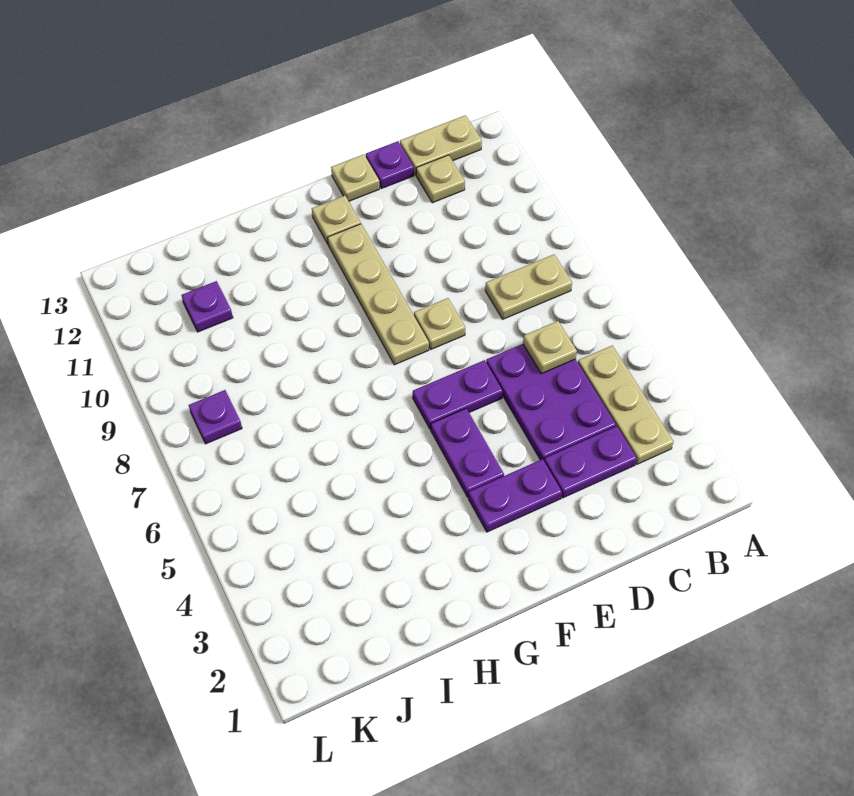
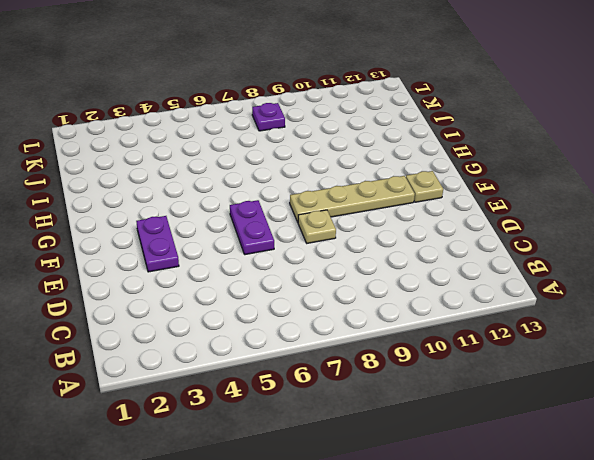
none -> tan 1x3 plate [578,346,673,464]
none -> tan 1x2 plate [485,255,572,319]
none -> tan 1x2 plate [400,115,482,175]

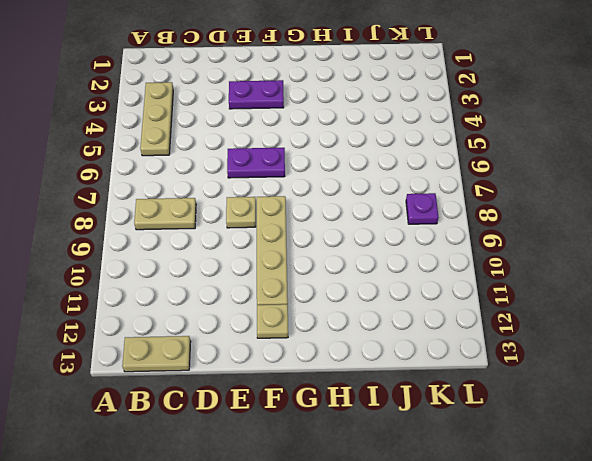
none -> purple 1x2 plate [544,426,637,498]
none -> purple 2x3 plate [486,344,616,460]
none -> tan 1x1 plate [416,155,465,203]

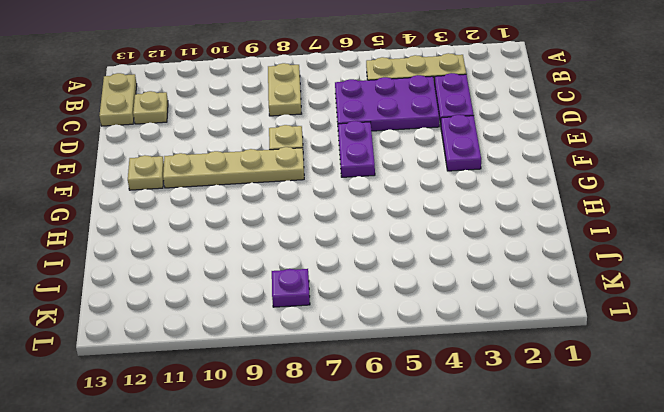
none -> purple 1x1 plate [366,141,414,189]
none -> tan 1x1 plate [331,154,380,201]
none -> purple 1x2 plate [431,408,504,497]

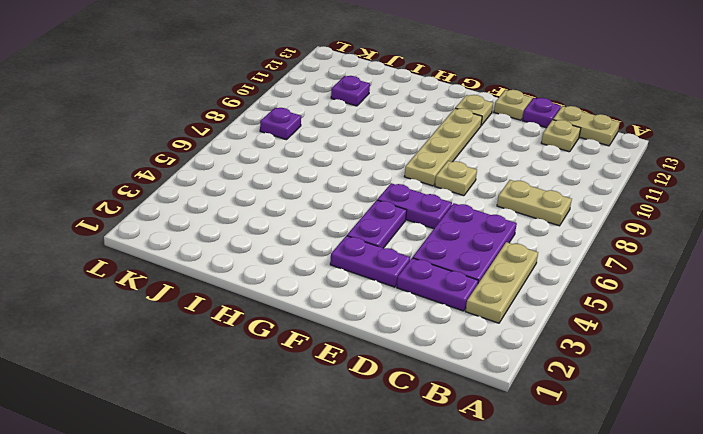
none -> tan 1x1 plate [523,321,577,374]

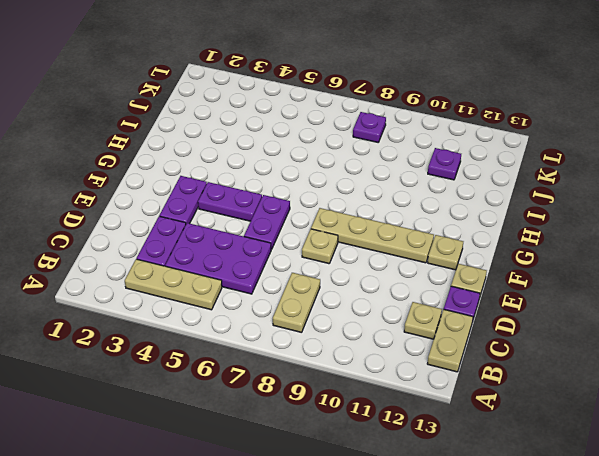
none -> tan 1x1 plate [523,321,577,374]

